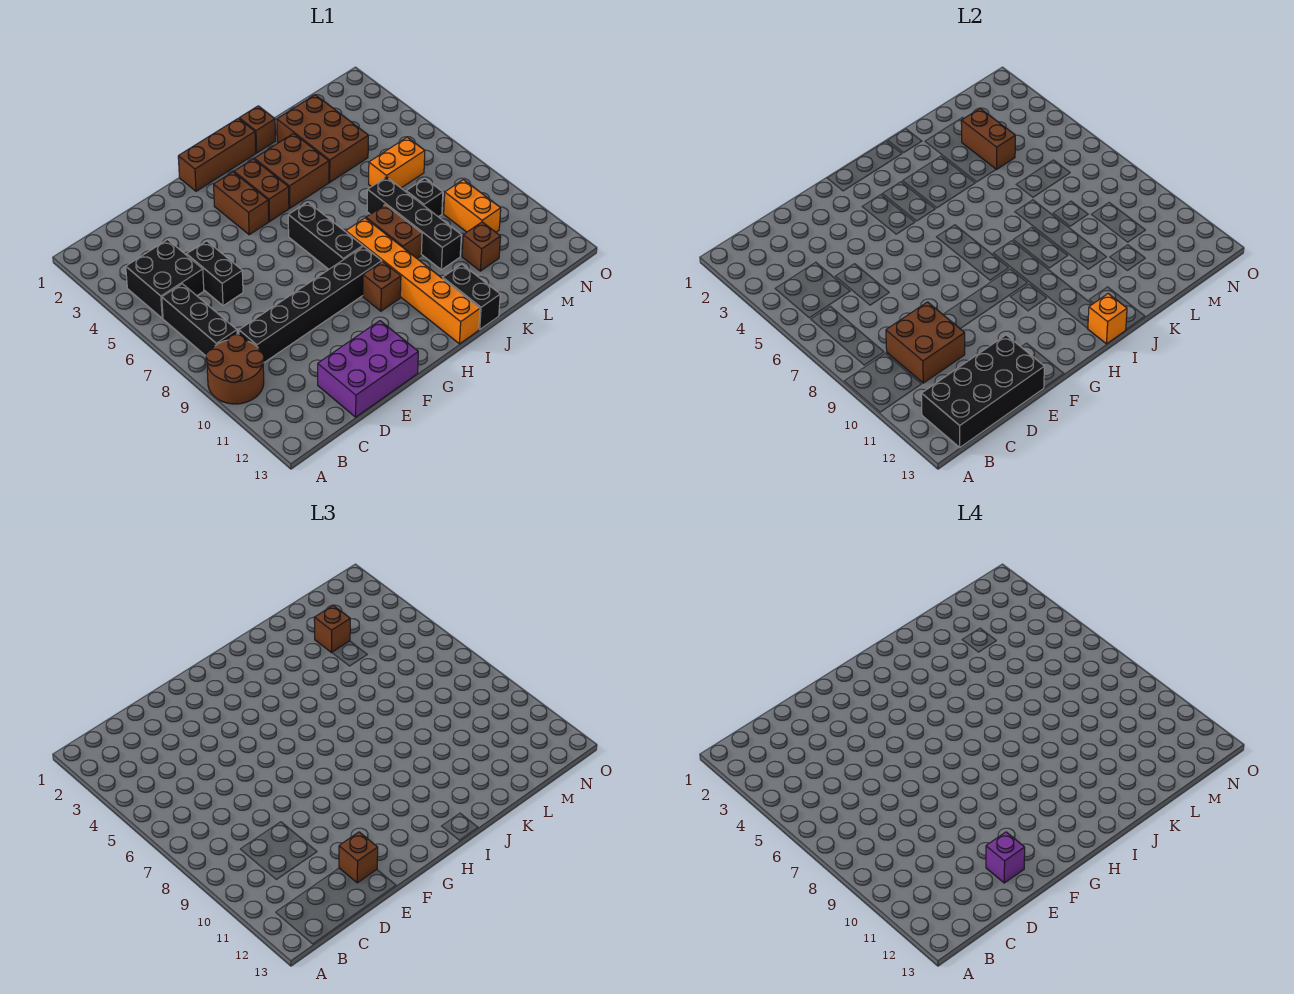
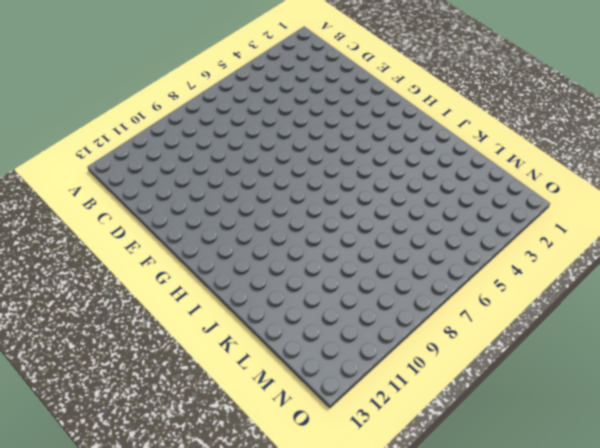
none -> brown 2x2 round brick [206,335,264,404]
none -> black 2x2 brick [126,240,204,318]
none -> black 1x3 brick [162,284,237,356]

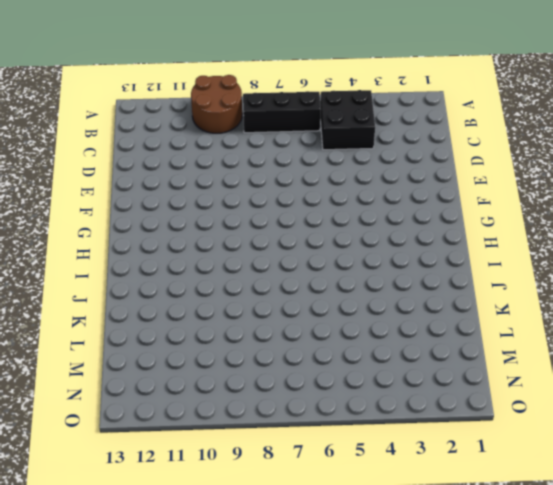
none -> black 1x6 brick [239,246,382,362]
none -> black 1x2 brick [187,241,243,306]
none -> purple 2x3 brick [318,321,418,417]

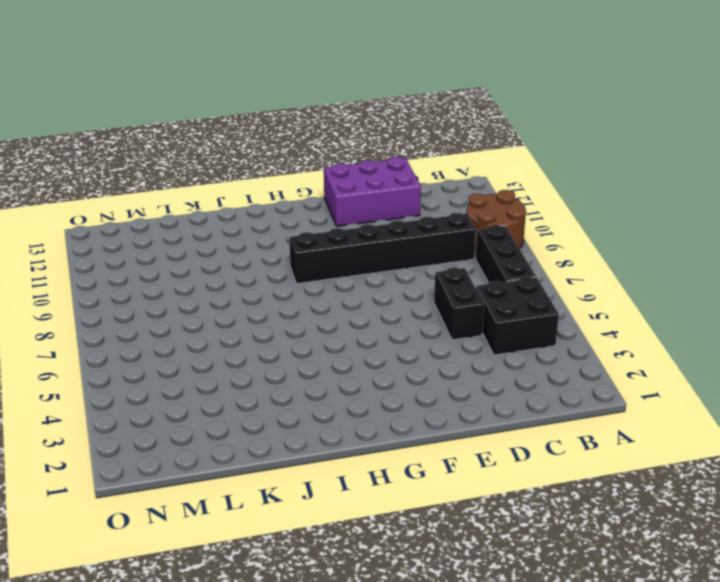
none -> brown 1x3 brick [178,118,256,191]
none -> brown 1x2 brick [214,172,269,235]
none -> brown 1x2 brick [234,159,289,221]

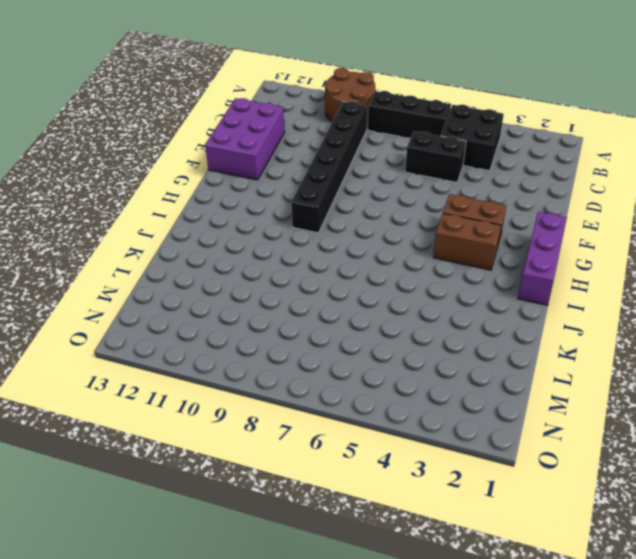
purple 1x3 brick [518,212,567,305] -> brown 1x3 brick [178,118,256,191]
none -> black 1x3 brick [288,202,363,269]
none -> brown 1x1 brick [363,261,401,311]
none -> brown 2x2 brick [254,133,329,208]

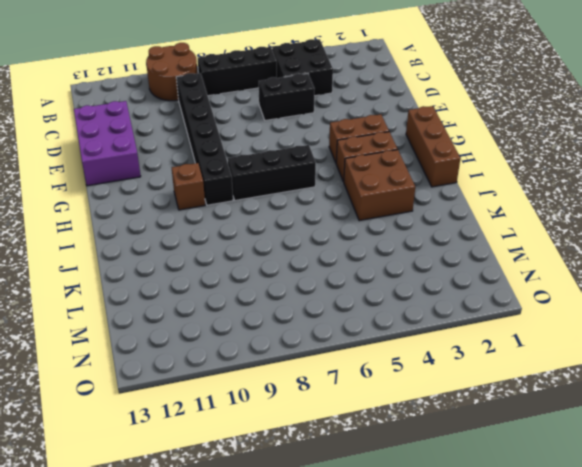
none -> orange 1x6 brick [346,218,480,344]
none -> brown 1x1 brick [239,106,275,153]
none -> brown 1x2 brick [366,205,422,258]

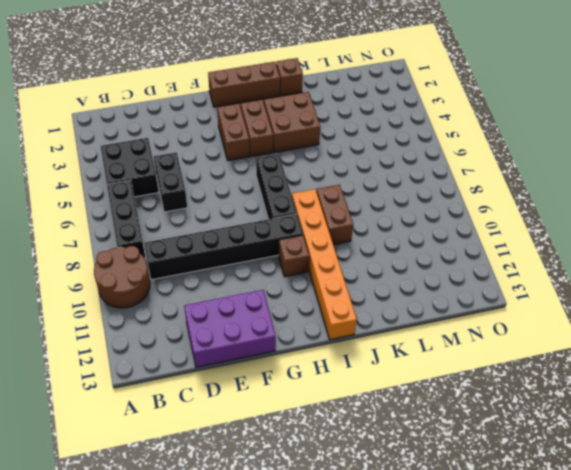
none -> black 1x2 brick [443,264,500,329]
none -> brown 2x3 brick [277,95,368,182]
none -> black 1x4 brick [367,177,461,270]

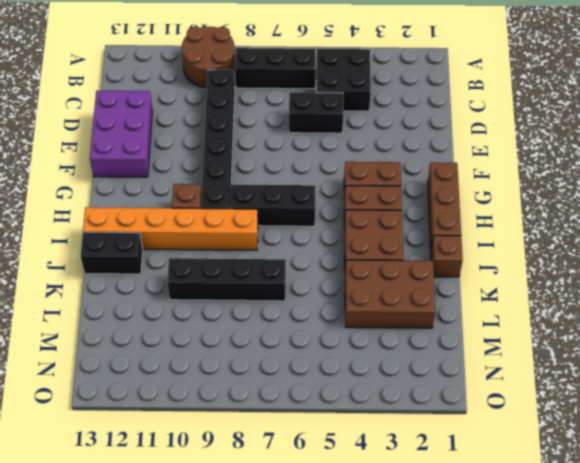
none -> brown 1x2 brick [366,205,422,258]
none -> orange 1x2 brick [369,137,425,188]
none -> black 1x1 brick [406,178,443,217]

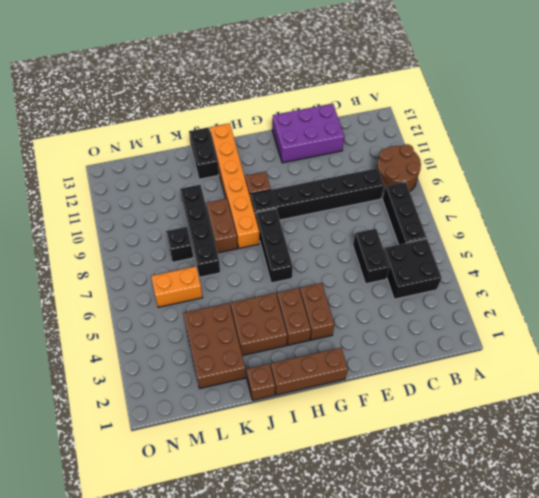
none -> brown 1x1 brick [462,222,501,271]
none -> orange 1x2 brick [444,180,501,232]
none -> black 2x4 brick [921,335,1044,447]

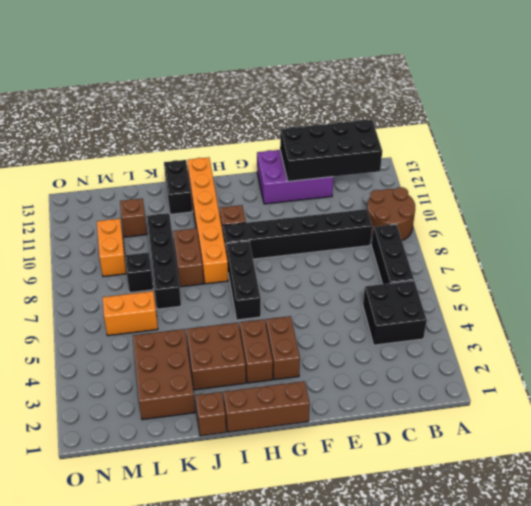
none -> black 1x2 brick [187,241,243,306]
none -> brown 2x2 brick [886,302,965,383]
none -> orange 1x1 brick [1088,294,1127,344]

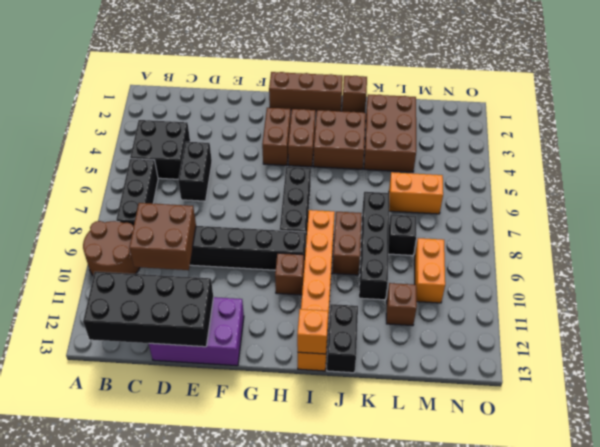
none -> brown 1x2 brick [961,108,1015,170]
none -> brown 1x1 brick [339,832,378,883]
none -> brown 1x1 brick [314,605,350,653]

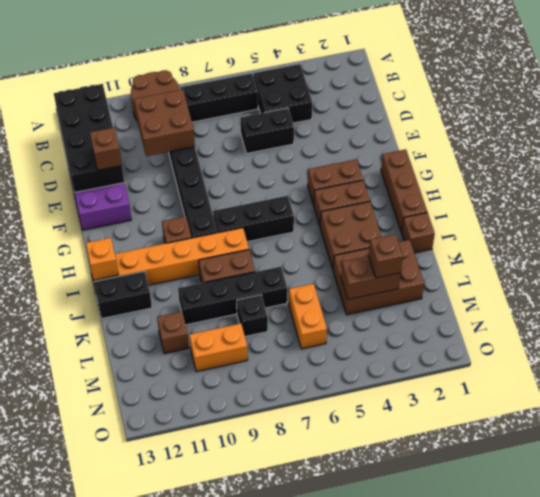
none -> purple 1x1 brick [986,832,1025,883]

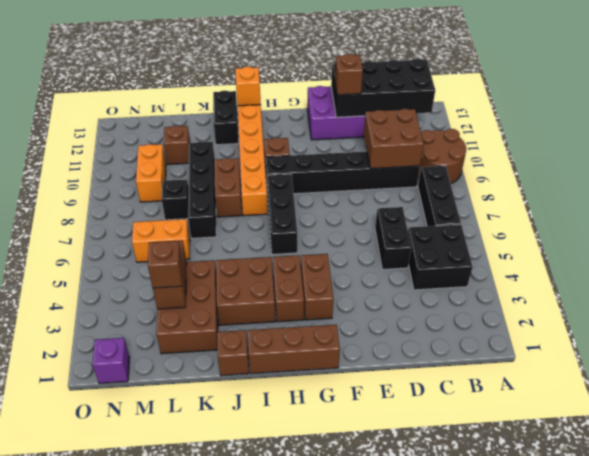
purple 1x1 brick [92,338,130,383] -> purple 1x1 brick moved to [986,832,1025,883]

